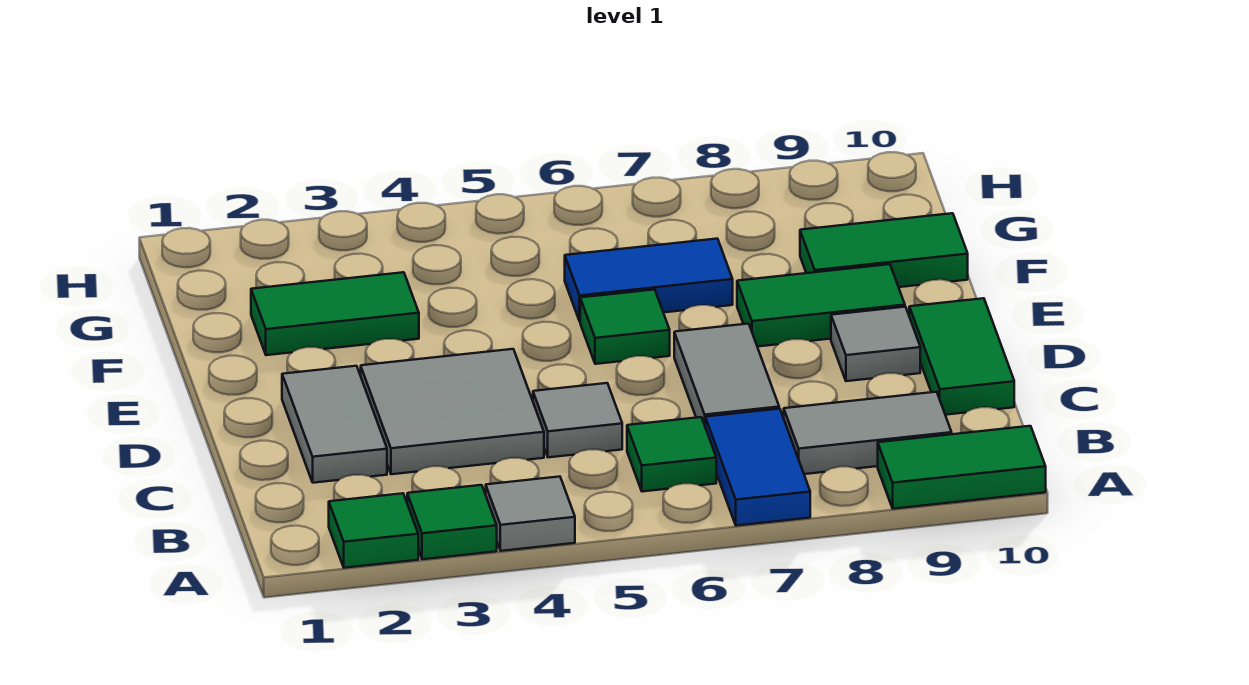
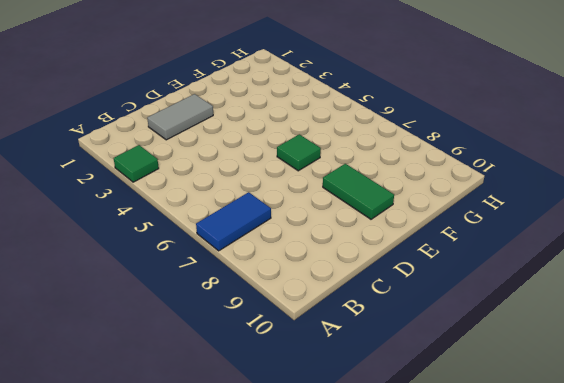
none -> green 1x1 tile [329,493,418,568]
none -> grey 1x1 tile [486,477,575,551]
none -> green 1x2 tile [878,426,1046,509]

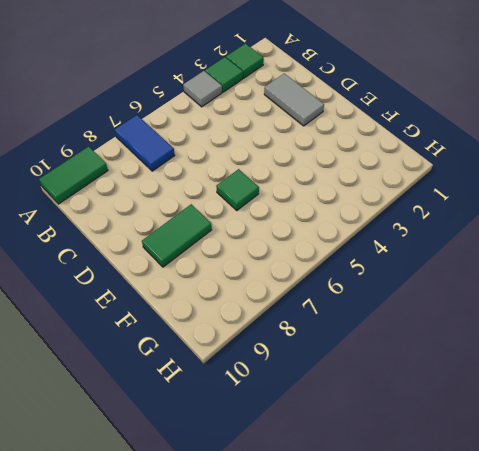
none -> green 1x1 tile [627,417,716,492]
none -> grey 1x2 tile [784,392,952,474]
none -> grey 2x2 tile [361,349,544,474]

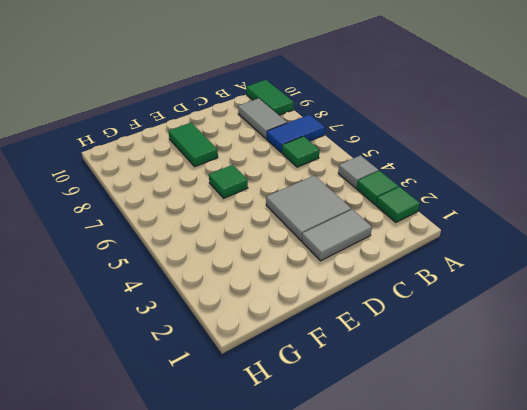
none -> grey 1x1 tile [533,383,622,457]
none -> grey 1x2 tile [674,324,779,425]
none -> green 1x2 tile [909,298,1014,415]

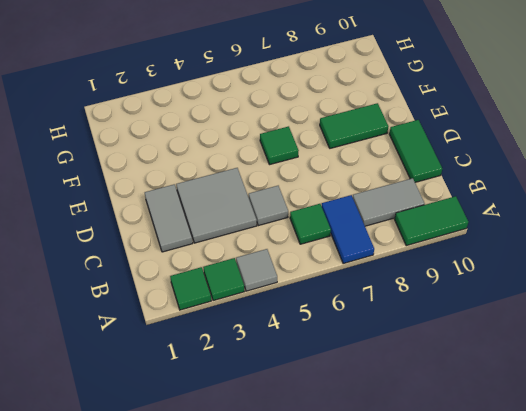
none -> grey 1x2 tile [674,324,779,425]
none -> grey 1x1 tile [831,307,920,381]
none -> green 1x2 tile [251,272,419,355]

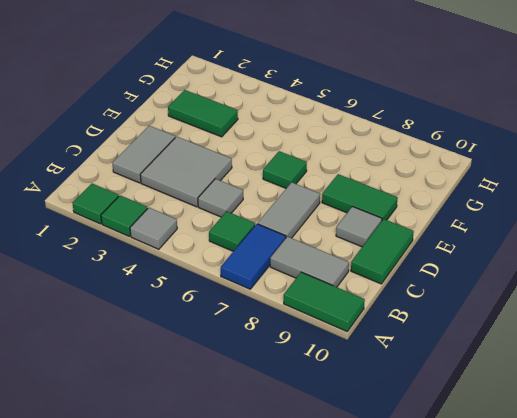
none -> blue 1x2 tile [565,239,733,321]
none -> green 1x2 tile [800,213,968,287]

